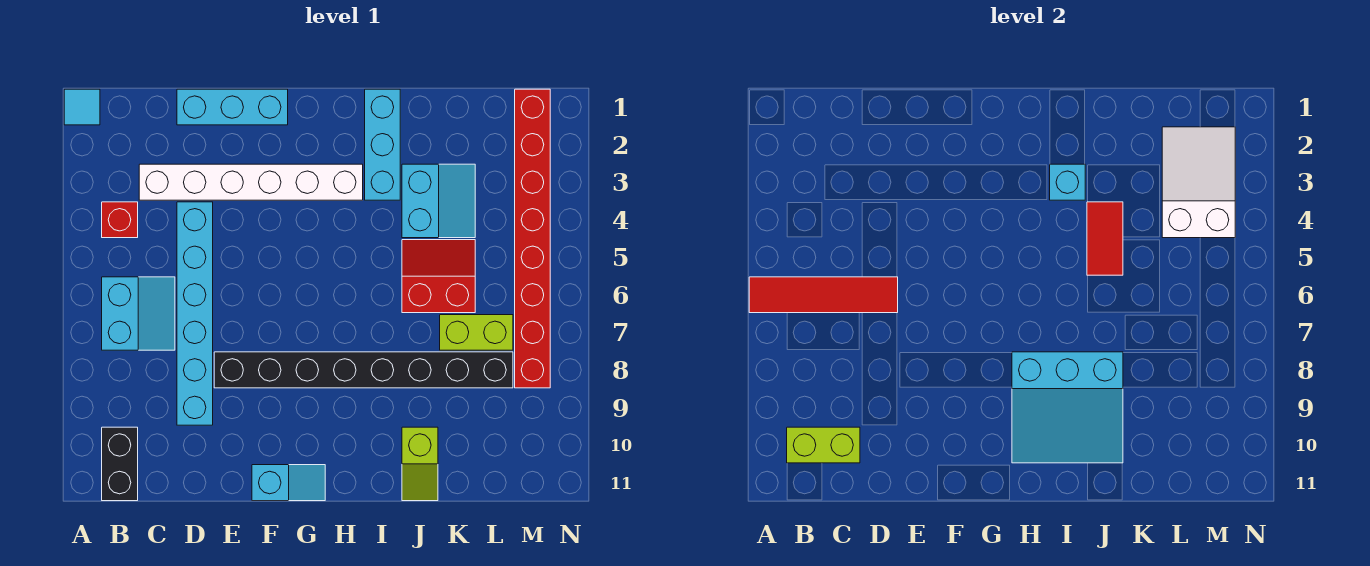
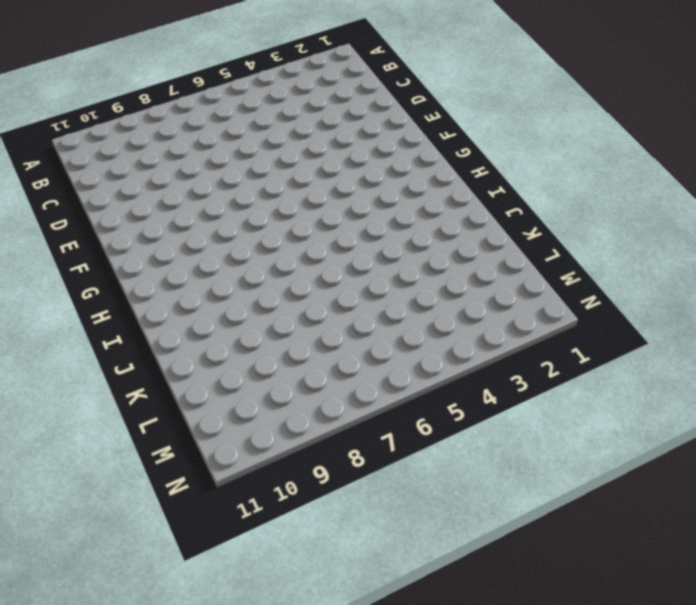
none -> cyan 1x1 tile [64,89,100,125]
none -> red 1x1 brick [102,202,138,238]
none -> cyan 2x2 slope [102,277,175,350]

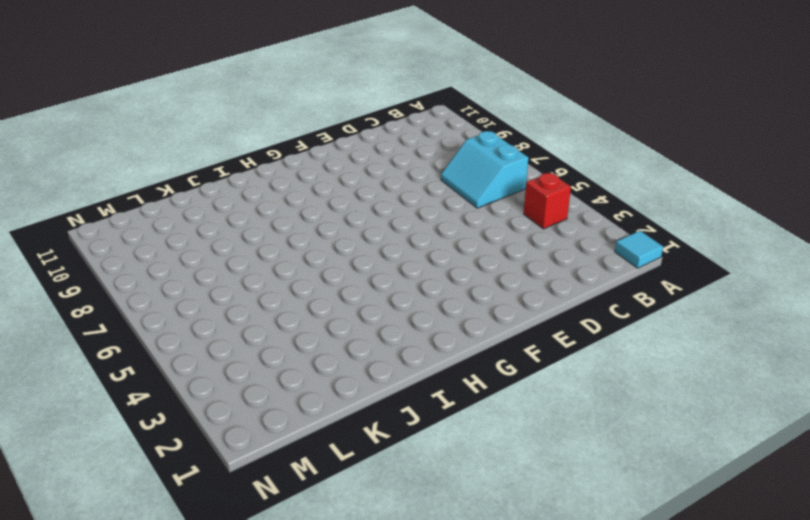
none -> black 1x2 brick [102,427,138,501]
none -> white 1x6 brick [139,164,363,200]
none -> cyan 1x3 brick [177,89,288,125]

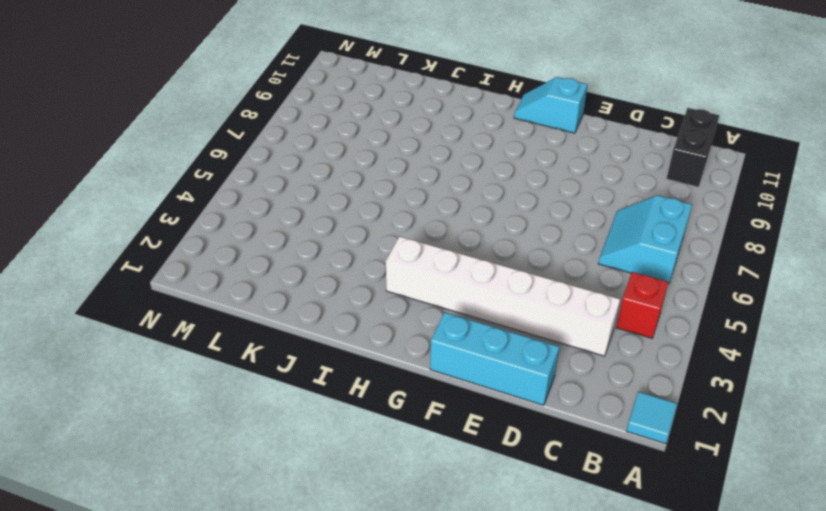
none -> cyan 1x6 brick [177,202,213,425]
none -> black 1x8 brick [214,352,513,388]
none -> cyan 1x3 brick [365,89,400,200]

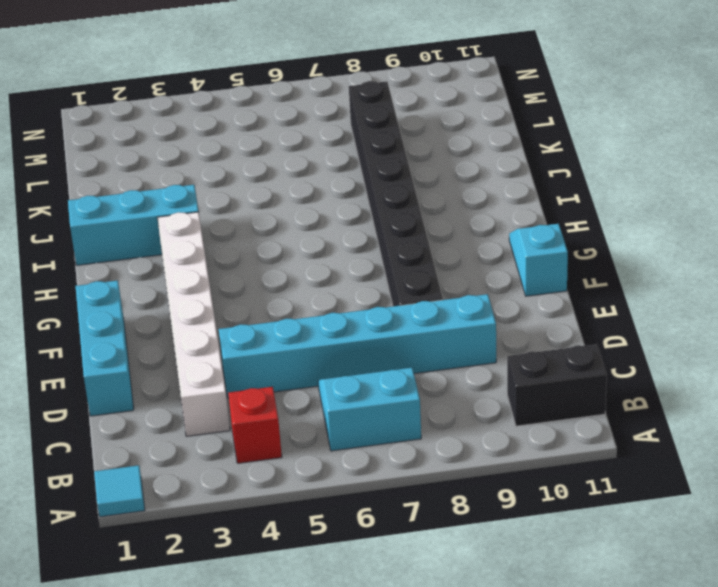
none -> cyan 2x2 slope [402,164,475,238]
none -> red 2x2 slope [402,240,475,313]
none -> lime 1x2 slope [402,427,438,501]

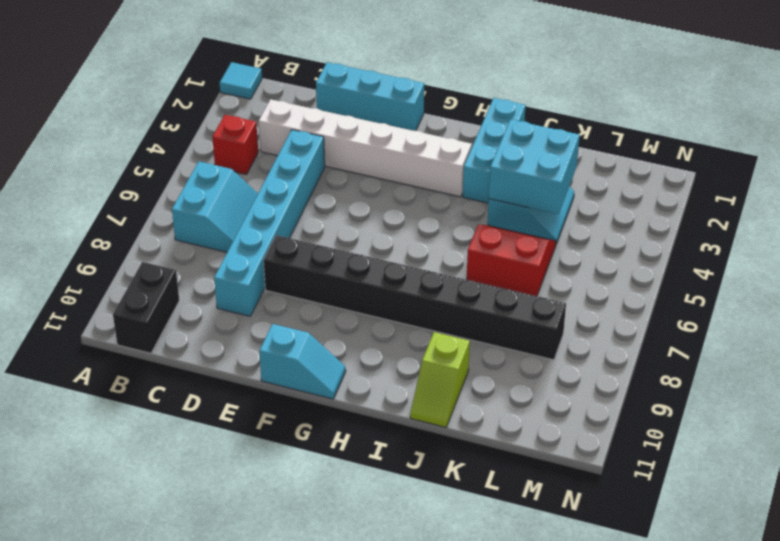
cyan 2x2 brick [489,120,580,214] -> red 1x2 tile [1087,202,1123,275]
none -> lime 1x2 brick [440,315,513,350]
none -> red 1x8 brick [515,89,550,388]
none -> red 1x4 tile [749,277,898,313]

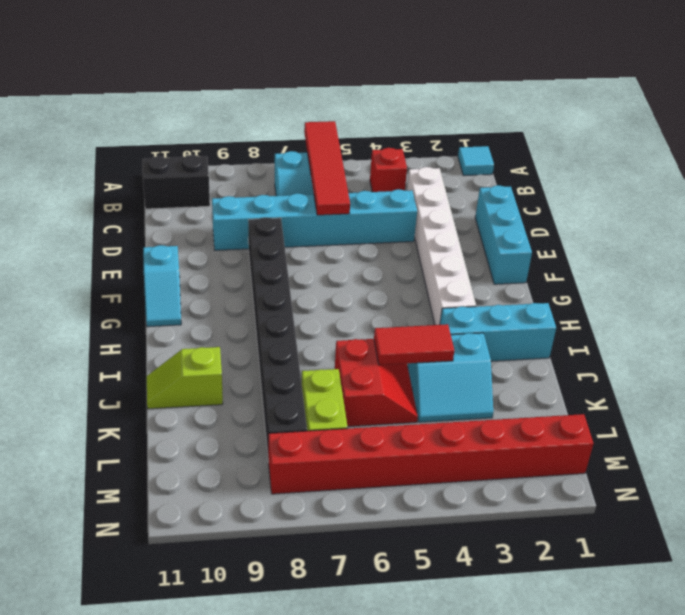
none -> lime 1x2 brick [787,427,860,463]
none -> cyan 3x3 slope [1012,352,1123,463]
none -> cyan 1x1 brick [1050,164,1085,200]

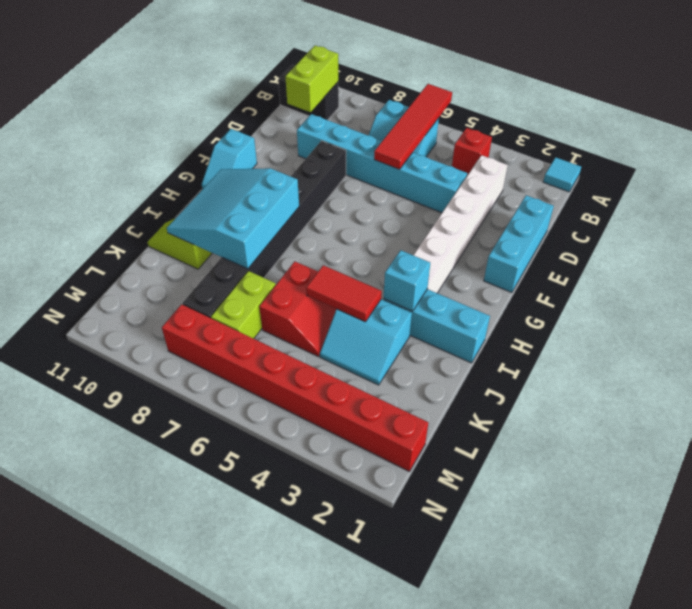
none -> white 2x3 slope [1162,127,1235,238]

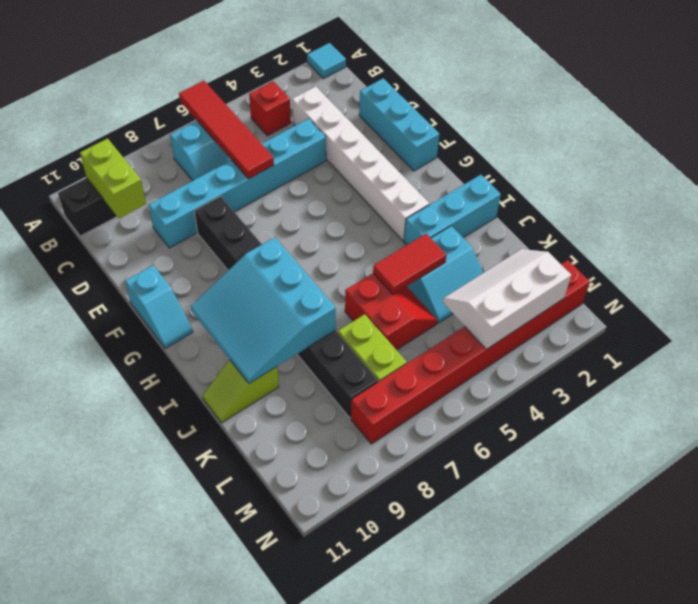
white 2x3 slope [443,249,571,349] -> white 2x3 slope turned to [1162,127,1235,238]
none -> cyan 1x1 brick [1050,164,1085,200]

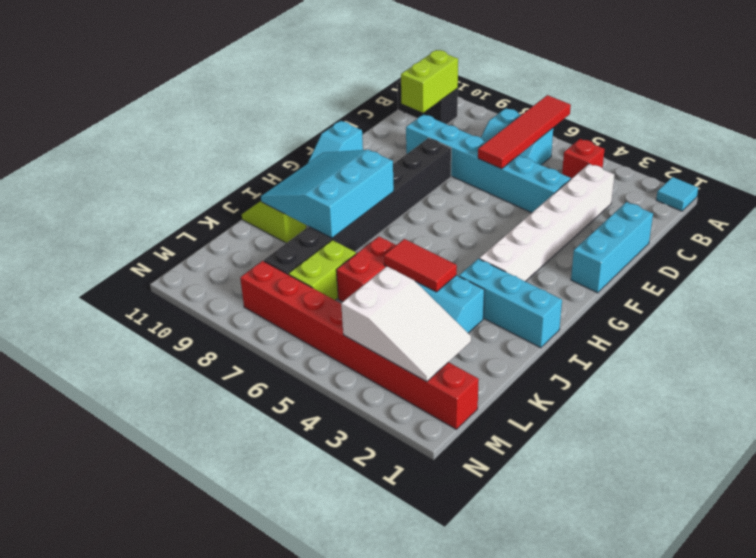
none -> cyan 1x1 brick [1050,164,1085,200]

